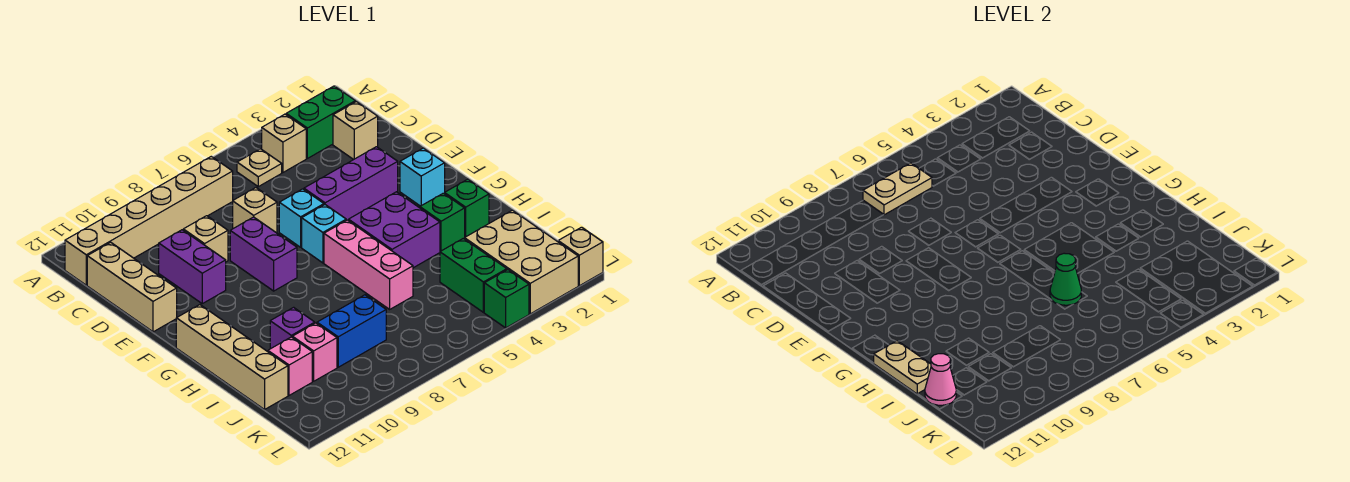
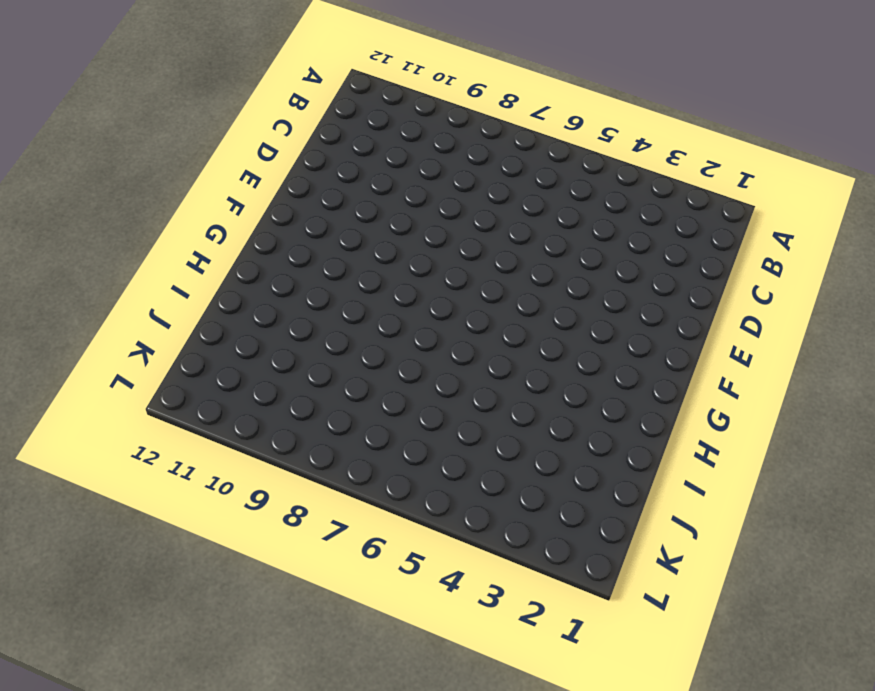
none -> green 1x2 brick [286,86,355,158]
none -> tan 1x1 brick [262,114,306,172]
none -> tan 1x1 plate [237,149,282,187]
none -> tan 1x6 brick [65,156,233,285]

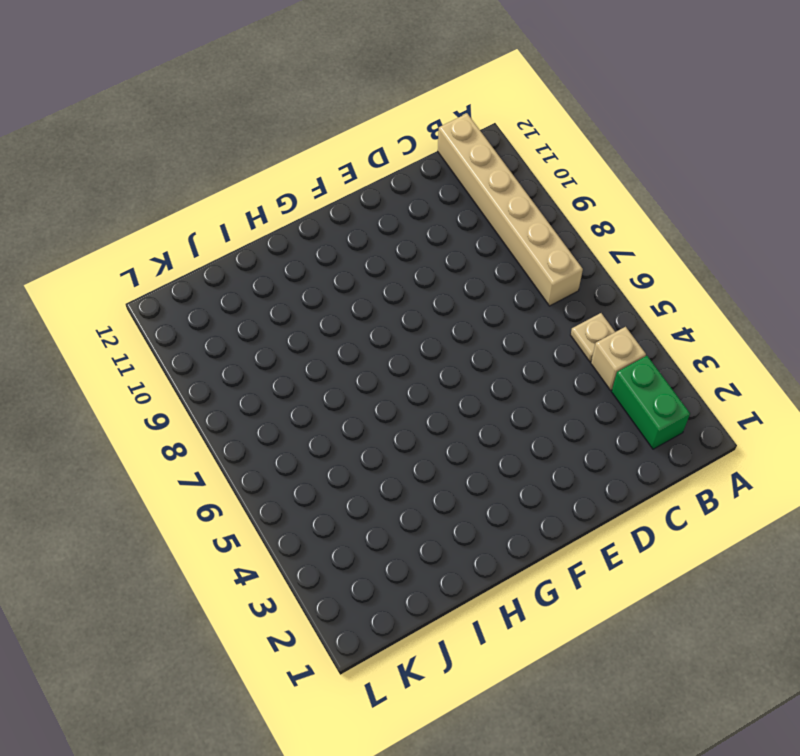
none -> tan 1x1 brick [333,102,378,160]
none -> tan 1x3 brick [87,242,177,332]
none -> tan 1x1 brick [233,188,277,233]
none -> tan 1x1 brick [183,216,228,262]

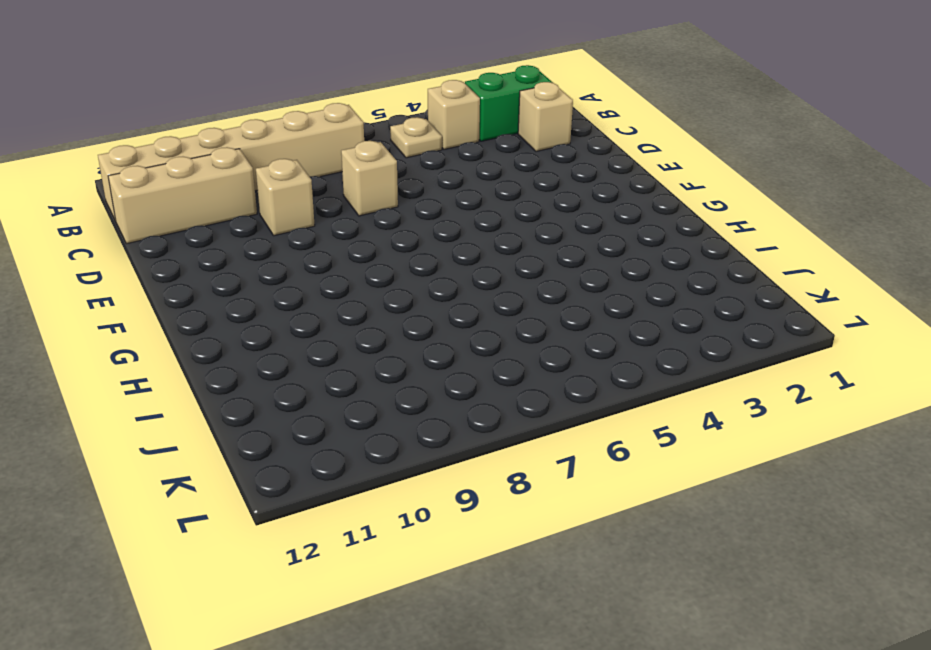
tan 1x3 brick [108,147,257,244] -> tan 1x3 brick turned to [87,242,177,332]
none -> purple 1x2 brick [159,230,226,304]
none -> purple 1x3 brick [304,147,398,220]
none -> cyan 1x1 brick [279,189,324,247]
none -> purple 1x2 brick [230,217,297,291]

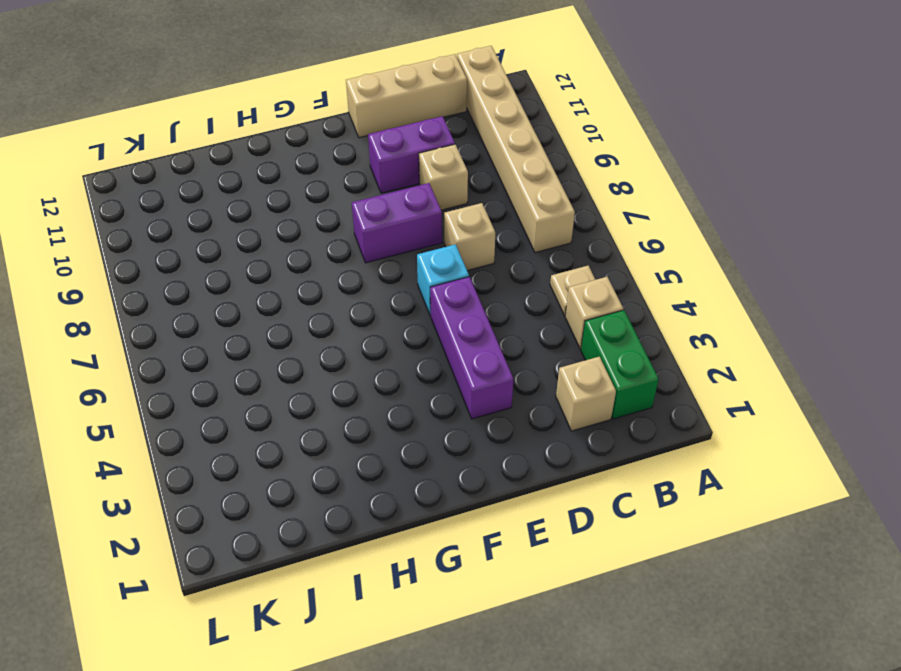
none -> cyan 1x1 brick [400,148,445,206]
none -> cyan 1x1 brick [302,205,346,263]
none -> purple 2x2 brick [348,192,440,268]
none -> pink 1x3 brick [324,220,413,309]

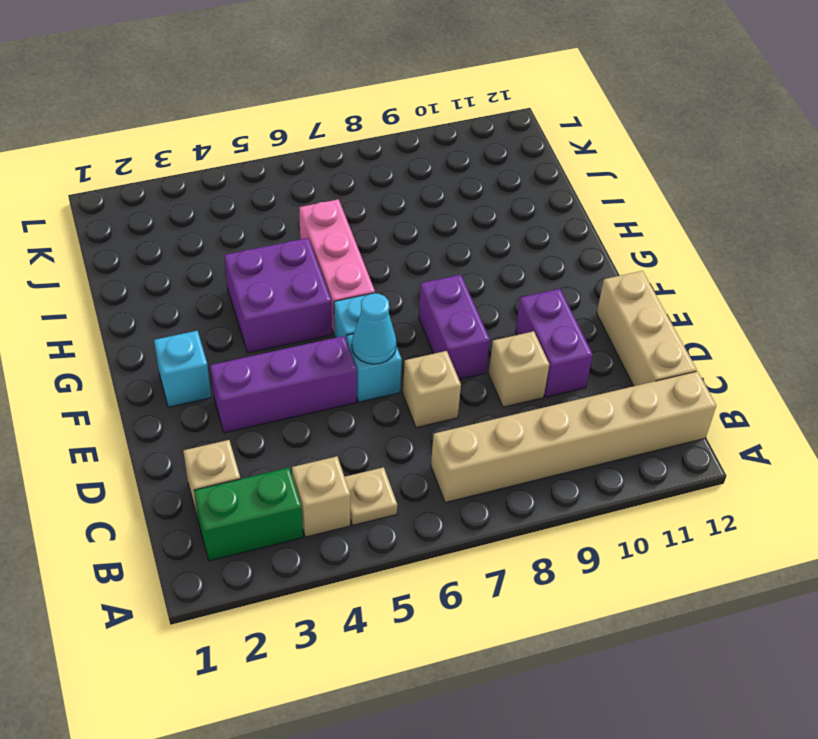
cyan 1x1 cone [352,294,396,364] -> none
none -> tan 1x4 brick [176,305,288,410]
none -> green 1x1 brick [444,179,489,237]
none -> green 1x1 brick [420,193,465,251]
none -> purple 1x1 brick [270,307,315,349]

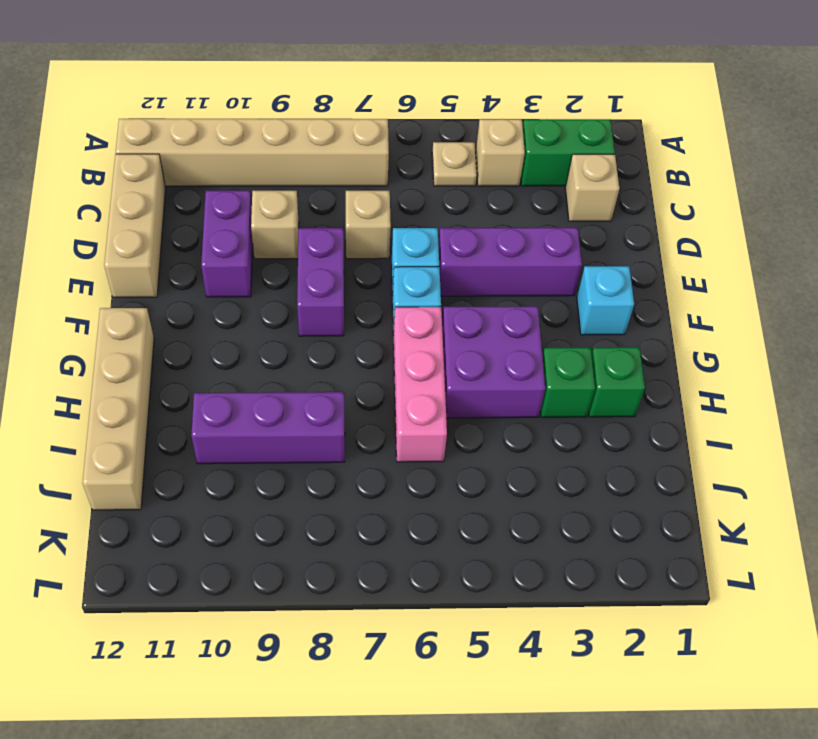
purple 1x3 brick [191,392,345,464] -> purple 1x1 brick [270,307,315,349]
none -> tan 2x3 brick [465,210,578,314]
none -> green 1x2 brick [440,238,507,312]
none -> blue 1x2 brick [317,295,386,367]
none -> pink 1x1 brick [292,323,337,381]

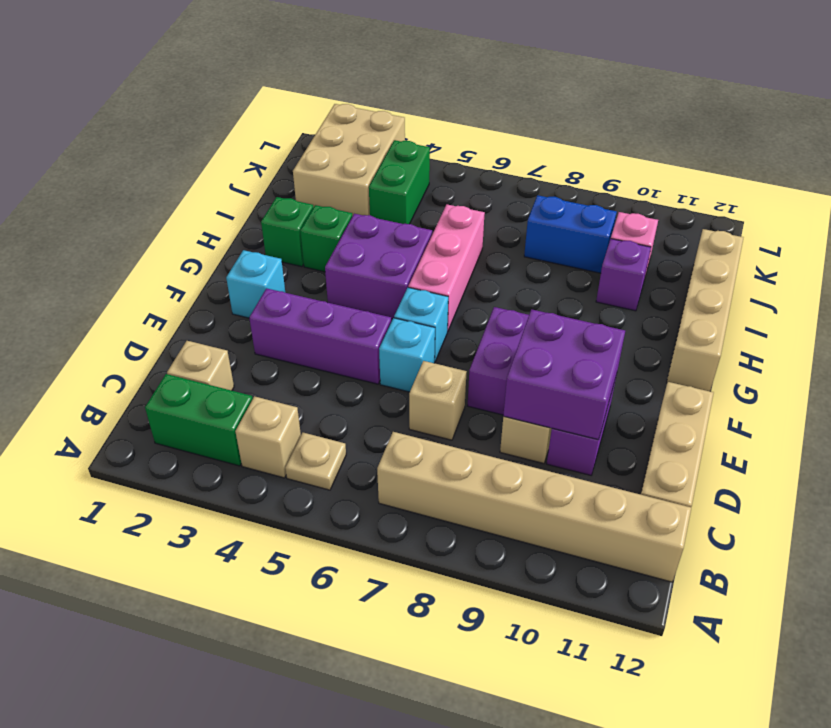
purple 2x2 brick [503,309,625,440] -> none
none -> pink 1x1 brick [268,337,312,395]
none -> tan 1x1 brick [558,227,603,286]
none -> green 1x1 brick [484,270,529,328]
none -> tan 1x2 plate [863,163,932,215]

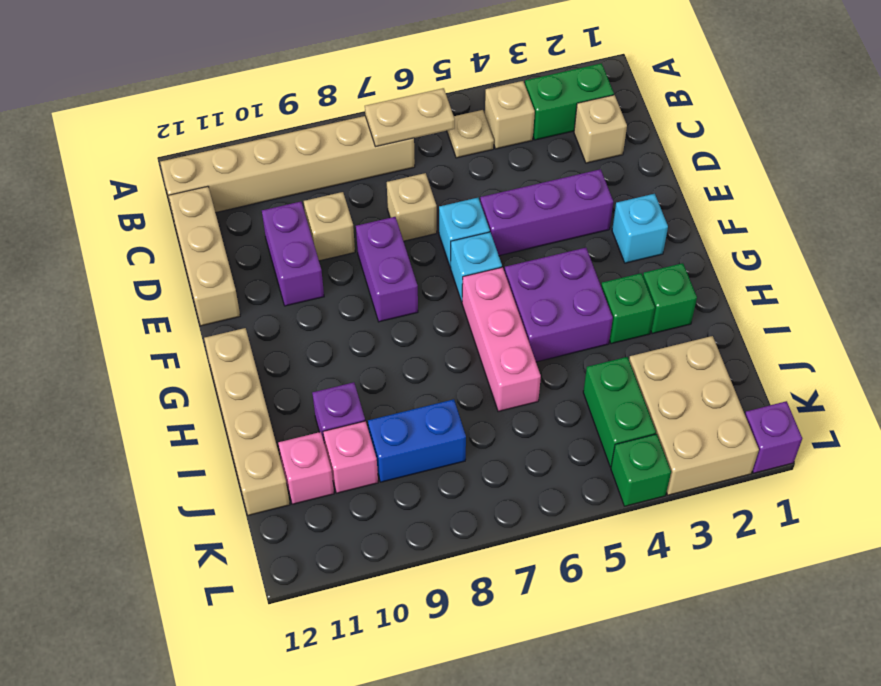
purple 1x1 brick [745,401,802,473] -> tan 1x1 brick [558,227,603,286]
none -> tan 1x2 plate [874,341,931,394]
none -> green 1x1 cone [1050,253,1081,305]
none -> pink 1x1 cone [925,354,956,405]

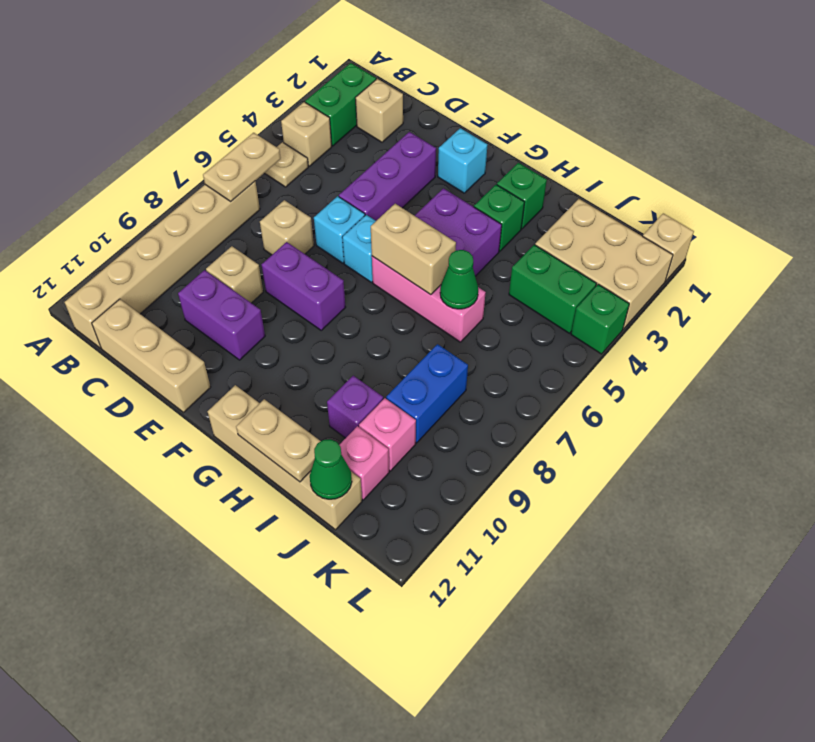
tan 1x2 brick [371,204,456,295] -> none
green 1x1 cone [310,439,352,499] -> pink 1x1 cone [925,354,956,405]

